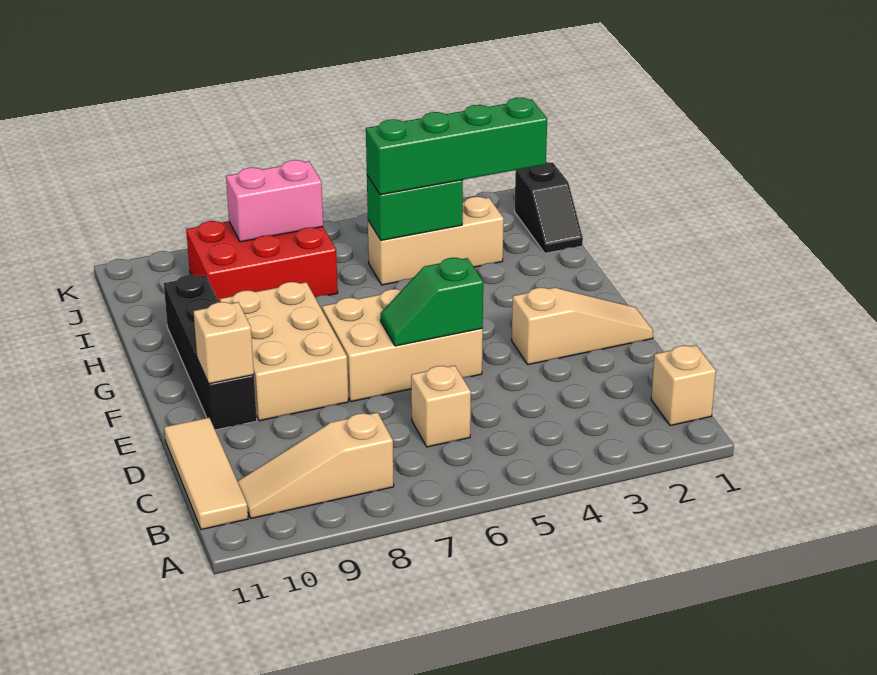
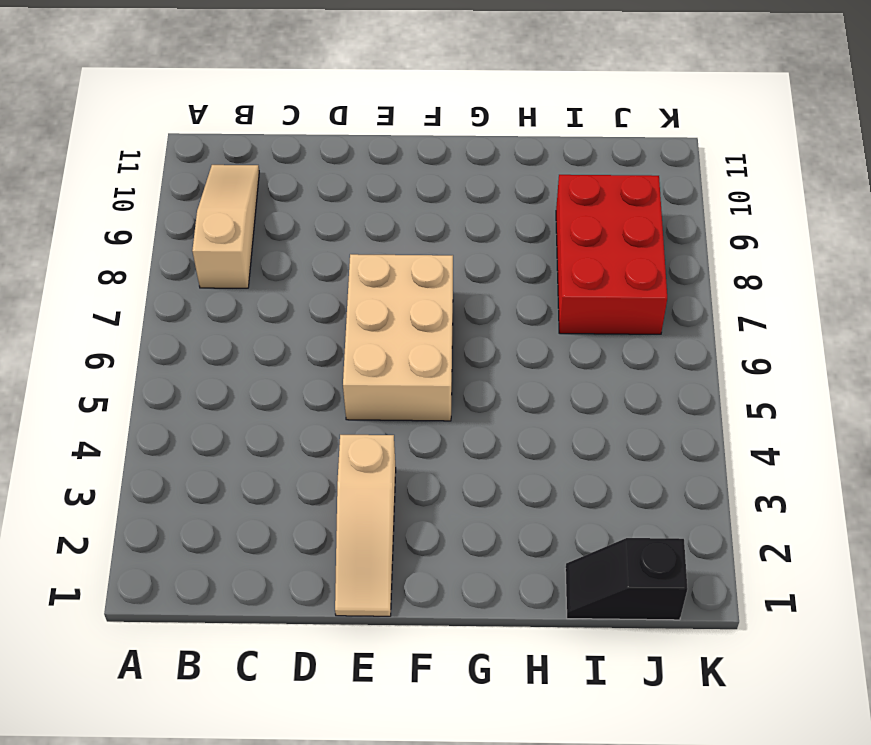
none -> tan 1x1 brick [651,345,716,426]
none -> tan 1x3 tile [164,418,248,530]
none -> tan 1x1 brick [411,365,471,447]

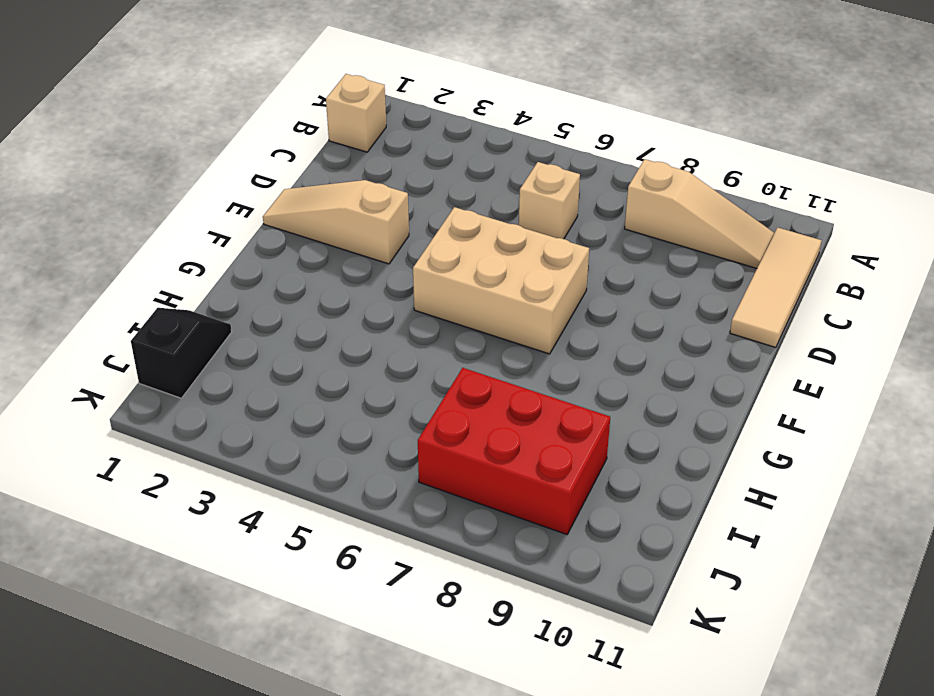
none -> tan 2x3 brick [220,282,348,421]
none -> black 1x4 brick [164,275,257,430]
none -> tan 1x3 brick [368,197,504,285]

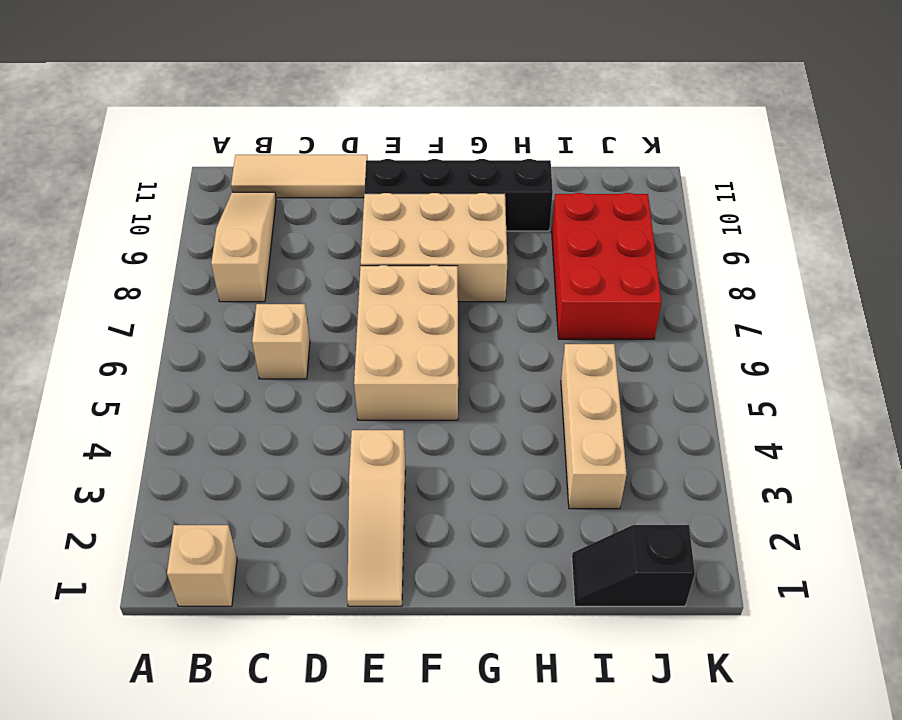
none -> green 1x2 slope [381,258,483,346]
none -> tan 1x1 brick [194,302,254,384]
none -> green 1x2 brick [367,175,463,240]

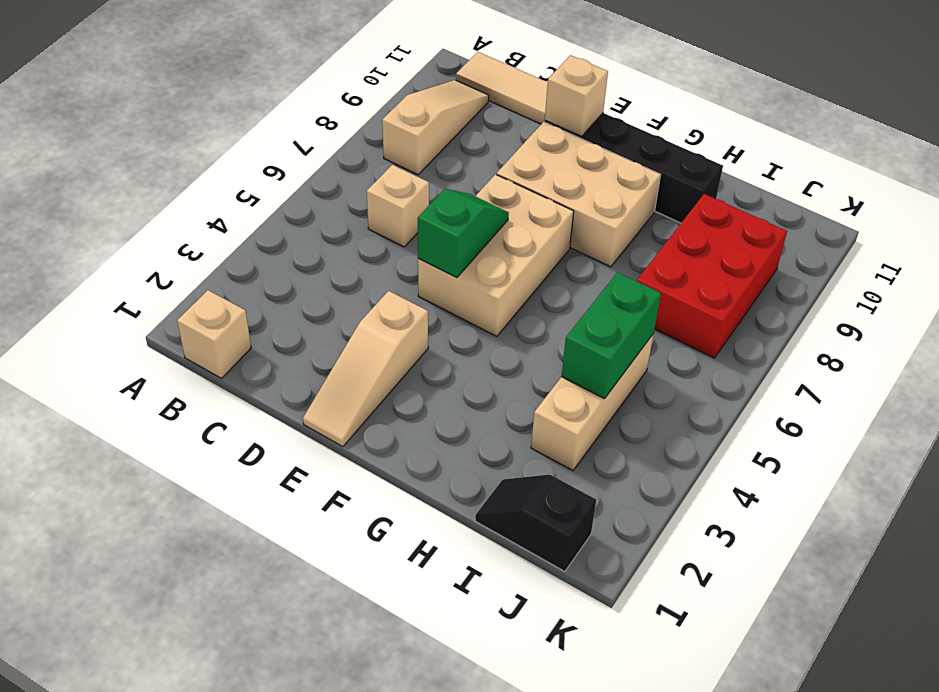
none -> pink 1x2 brick [226,160,323,242]
none -> green 1x4 brick [366,98,547,195]

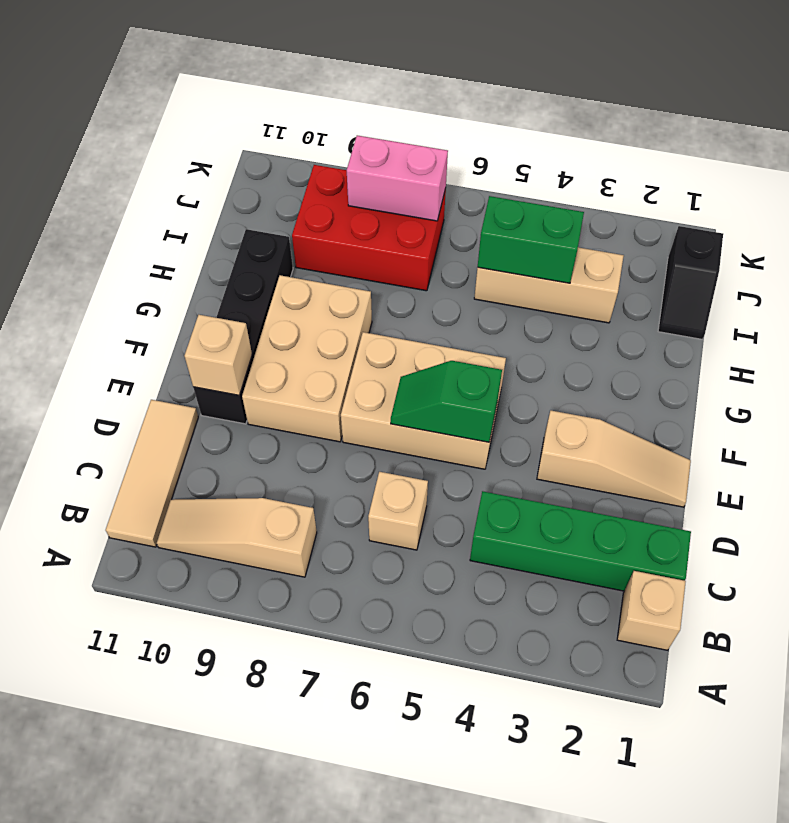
green 1x4 brick [470,491,691,591] -> green 1x4 brick moved to [366,98,547,195]

